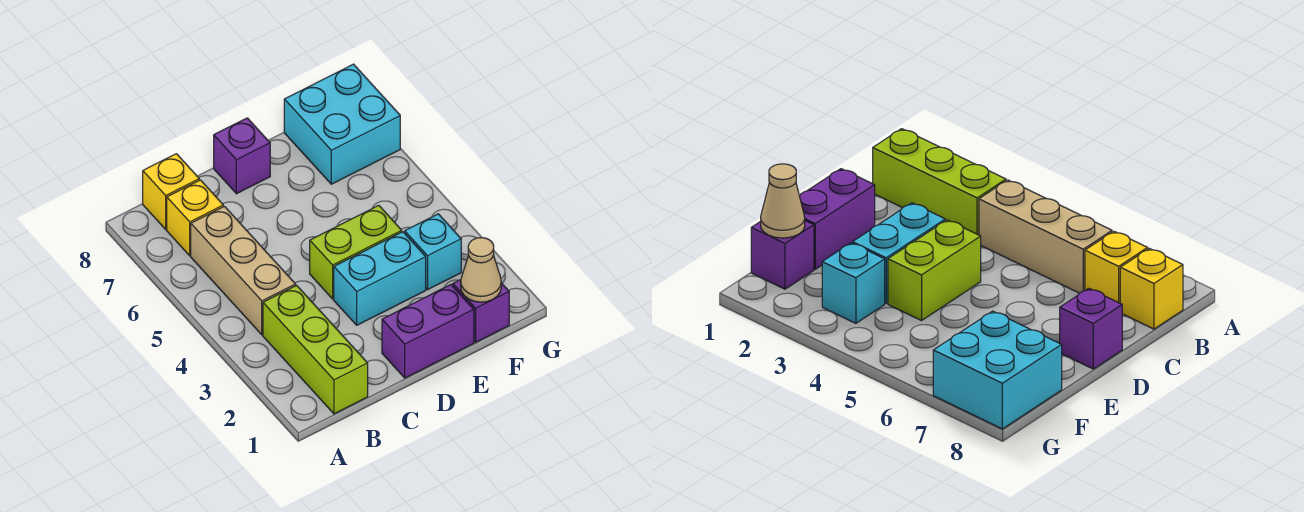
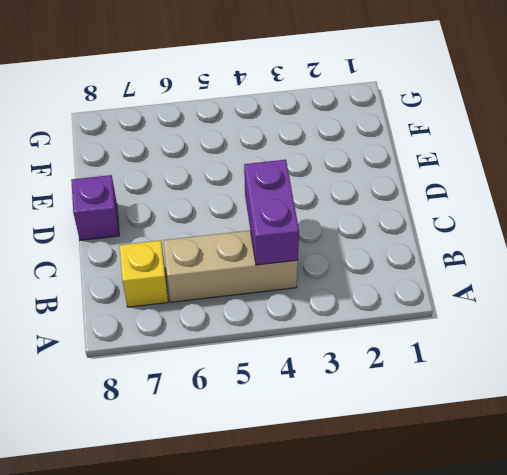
purple 1x2 brick [244,160,299,265] -> purple 1x2 brick moved to [382,285,474,378]
none -> lime 1x3 brick [263,285,368,414]
none -> yellow 1x1 brick [143,154,199,229]
none -> cyan 1x2 brick [334,232,426,325]

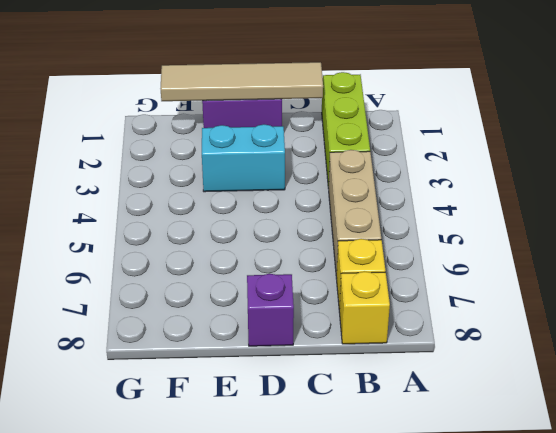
tan 1x4 tile [161,62,323,101] -> tan 1x1 cone [461,238,501,302]
none -> lime 1x2 brick [310,205,402,299]
none -> purple 1x1 brick [453,280,509,342]
none -> cyan 1x1 brick [405,214,461,289]

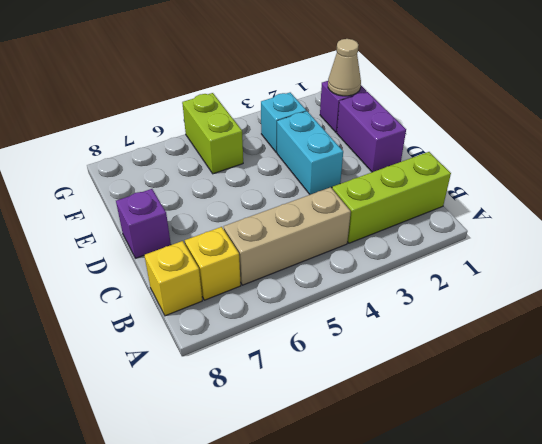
lime 1x2 brick [182,93,243,174] -> lime 1x2 brick moved to [310,205,402,299]
none -> cyan 2x2 brick [284,64,400,184]

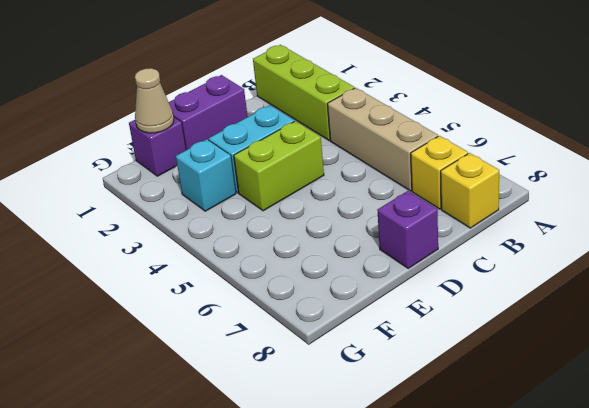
none -> cyan 2x2 brick [284,64,400,184]

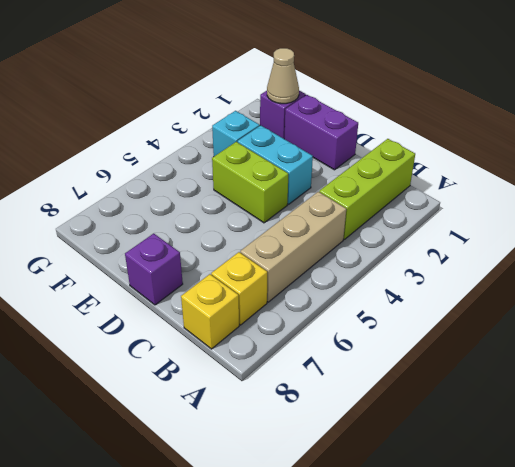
none -> cyan 2x2 brick [284,64,400,184]

